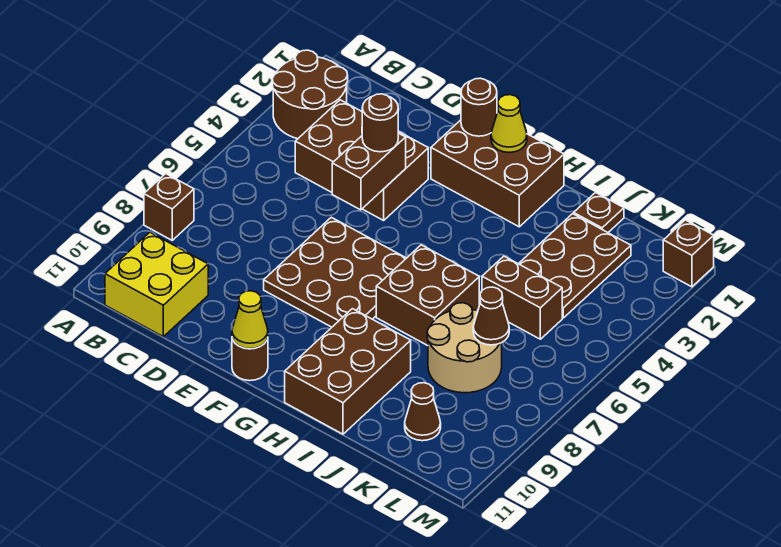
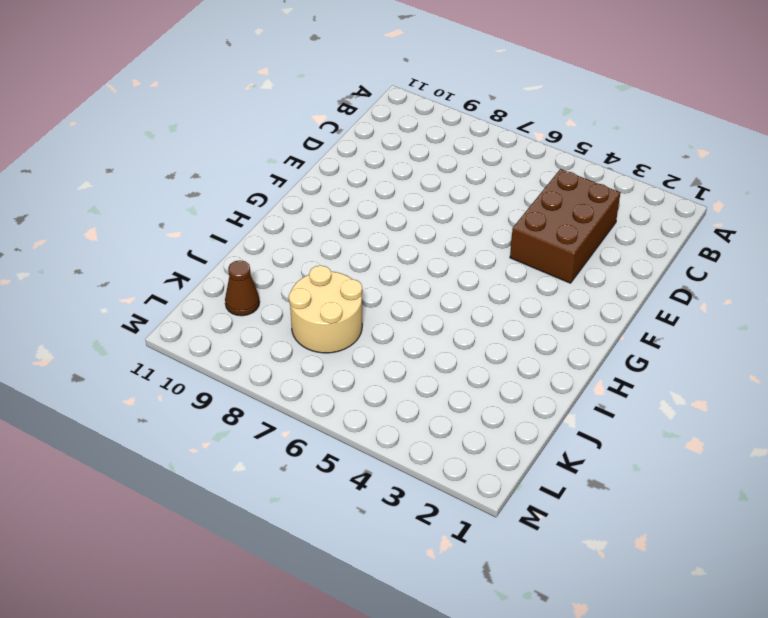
none -> brown 2x2 round brick [272,50,348,139]
none -> brown 1x1 brick [144,174,194,240]
none -> yellow 2x2 brick [105,232,208,337]

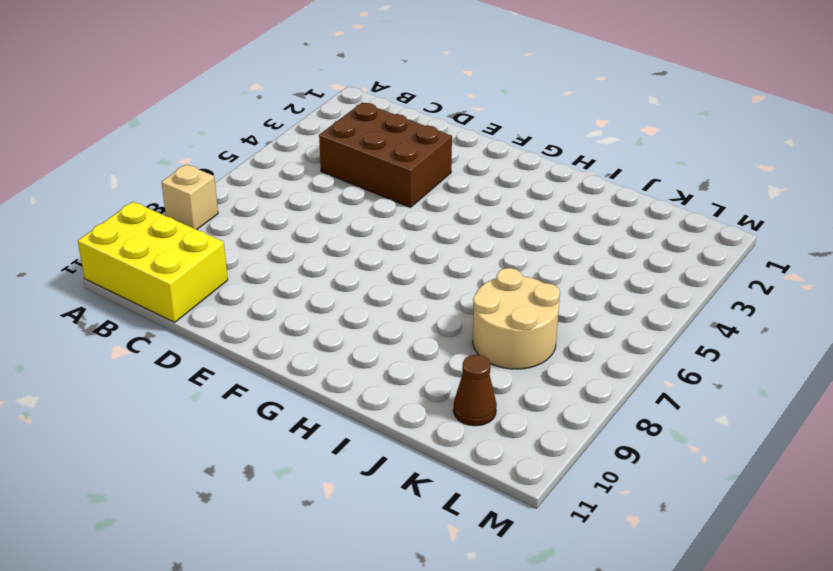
tan 1x1 brick [161,164,218,230] -> brown 1x1 brick [144,174,194,240]
yellow 2x3 brick [78,202,228,322] -> yellow 2x2 brick [105,232,208,337]
none -> brown 2x2 round brick [272,50,348,139]
none -> brown 3x3 plate [264,217,406,327]
none -> brown 2x3 brick [431,120,564,227]

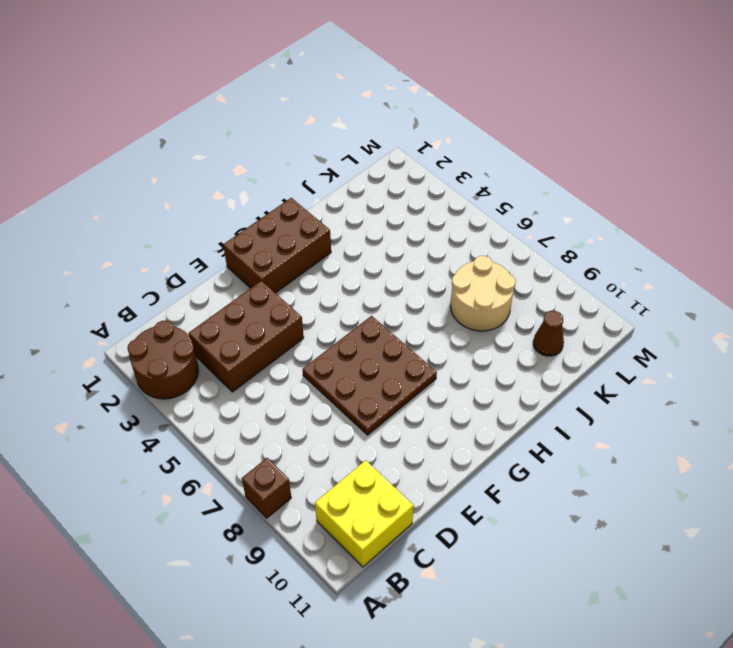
none -> brown 1x1 round brick [232,338,268,381]
none -> brown 2x2 brick [376,245,479,346]
none -> brown 2x3 brick [285,309,411,434]

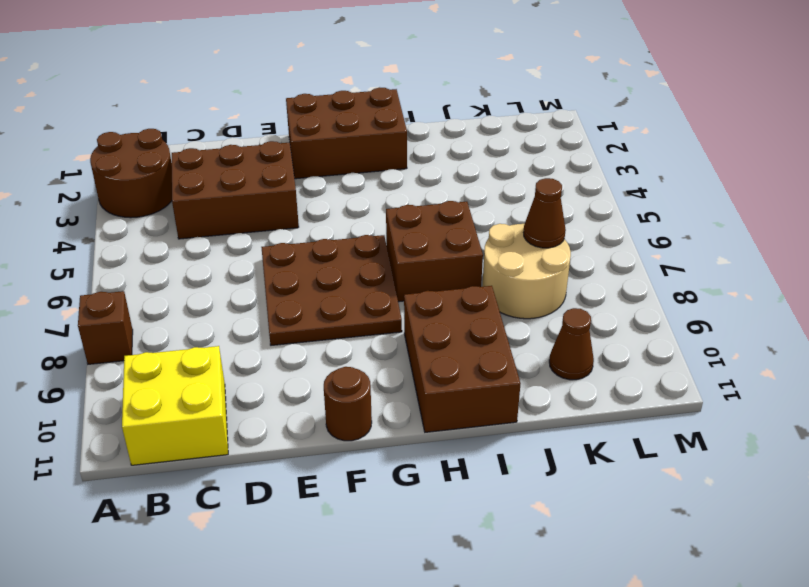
none -> brown 1x1 plate [574,192,624,232]
none -> brown 2x3 plate [519,214,631,318]
none -> brown 1x2 brick [482,256,562,339]

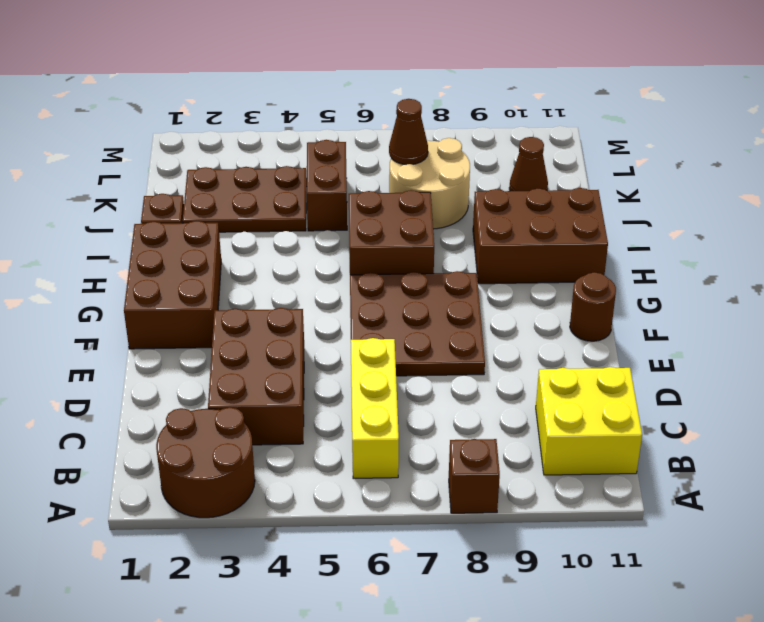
yellow 1x3 brick [351,338,399,479] -> none
none -> brown 1x1 brick [663,220,714,287]
none -> brown 1x2 brick [332,133,406,210]
none -> brown 1x1 round brick [461,78,497,136]

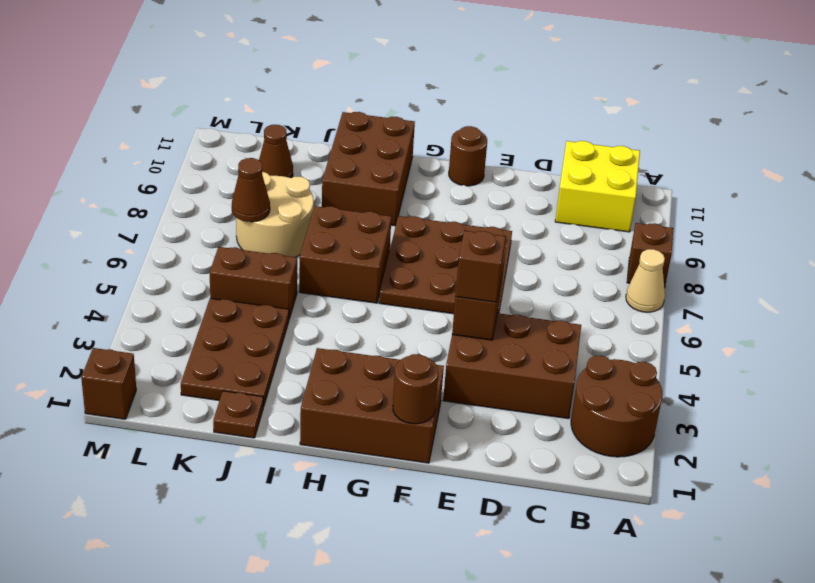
tan 1x1 cone [626,249,665,312] -> none
brown 1x1 brick [455,231,506,302] -> brown 1x1 round brick [362,94,398,152]
none -> yellow 1x1 cone [232,291,268,349]
none -> yellow 1x1 cone [491,95,527,152]

